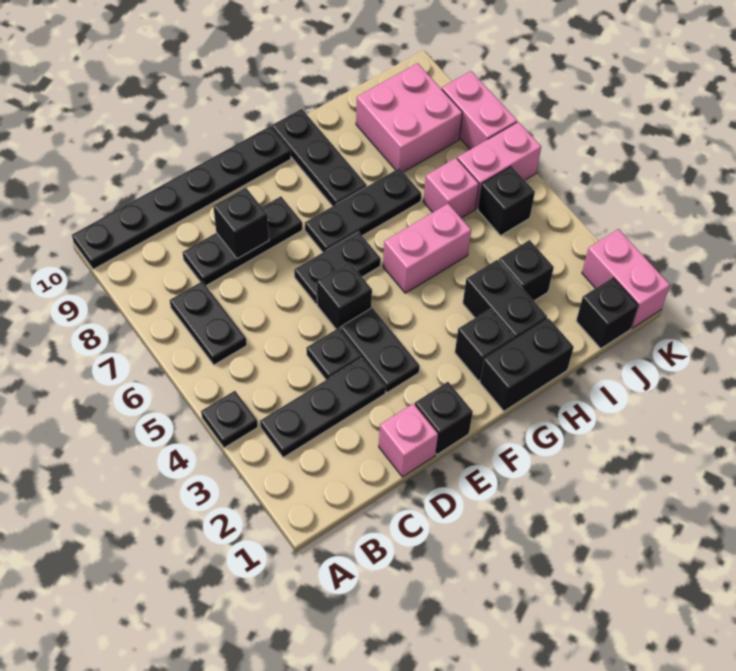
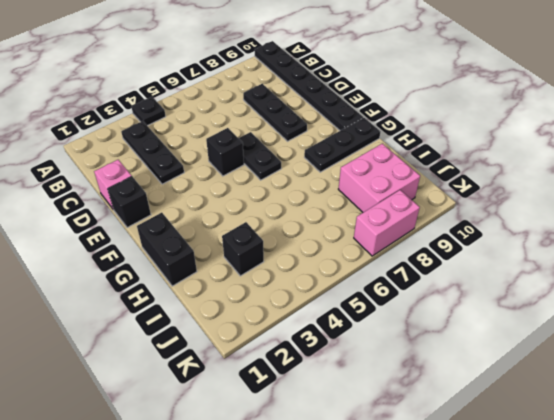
none -> black 1x2 plate [170,281,247,365]
none -> black 1x1 plate [306,328,362,380]
none -> black 1x2 plate [340,308,420,393]

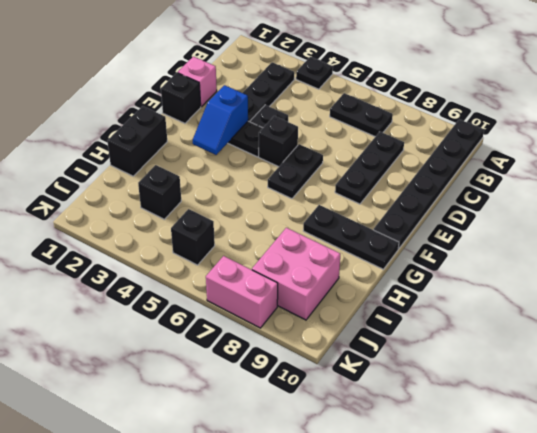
blue 1x2 slope [193,85,248,155] -> none
none -> black 1x3 plate [305,168,421,252]
none -> black 1x1 brick [455,309,514,381]
none -> pink 1x2 brick [383,204,471,293]

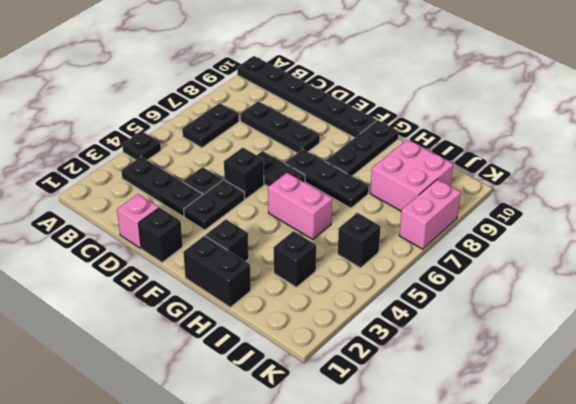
none -> black 1x2 brick [463,260,547,340]
none -> pink 1x1 brick [423,158,479,218]
none -> black 1x1 brick [576,278,638,349]

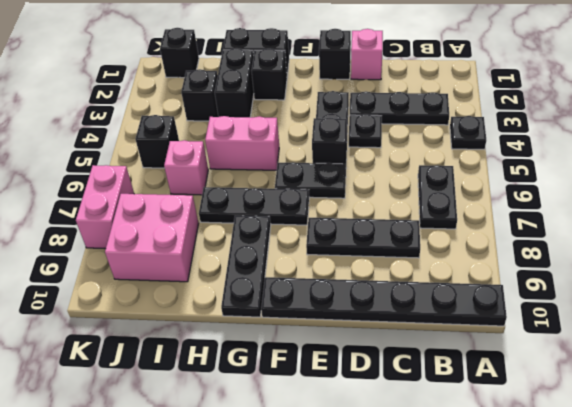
none -> pink 1x2 brick [457,122,541,209]
none -> pink 1x2 brick [582,229,670,328]
none -> black 1x1 brick [213,188,269,259]

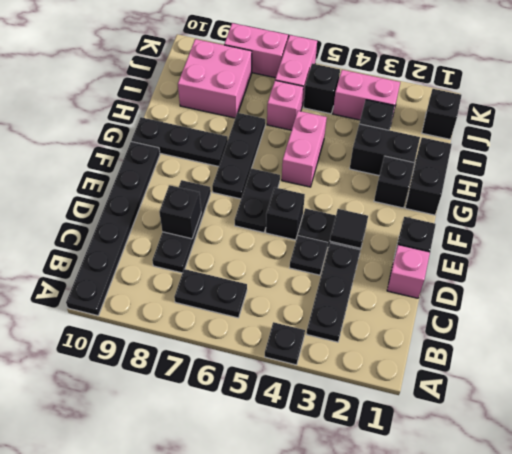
black 1x1 tile [330,209,368,248] -> none
pink 1x2 brick [333,70,400,120] -> pink 1x2 brick moved to [582,229,670,328]

